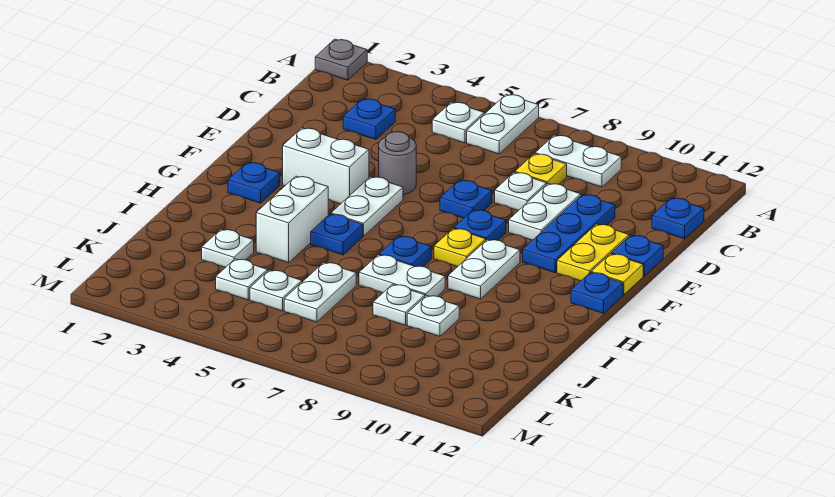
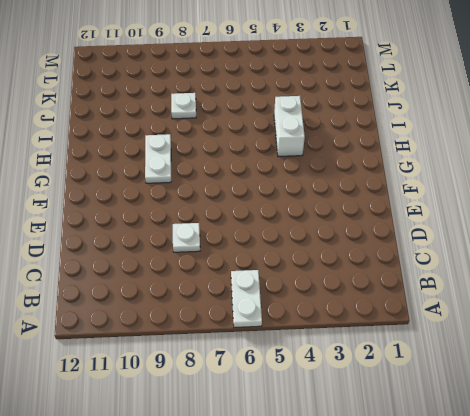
none -> grey 1x1 plate [315,39,367,80]
none -> white 1x1 plate [432,102,484,143]
none -> white 1x2 plate [535,135,621,187]
none -> blue 1x1 plate [343,99,395,140]

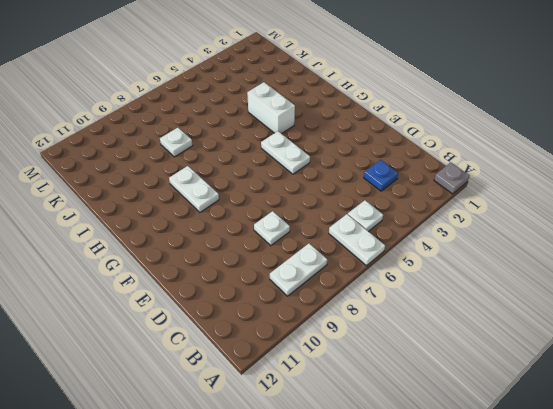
none -> yellow 1x1 plate [515,154,567,184]
none -> blue 1x1 plate [652,198,704,239]
none -> white 1x2 plate [509,183,581,240]
none -> blue 1x3 plate [523,194,615,273]

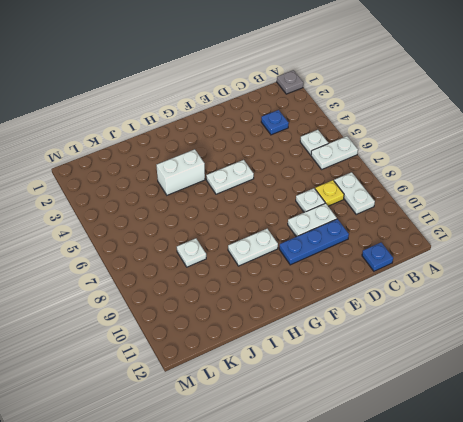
none -> grey 1x1 round brick [379,132,416,195]
none -> blue 1x1 plate [440,180,492,218]
none -> yellow 1x2 plate [557,224,629,281]
none -> blue 1x1 plate [612,235,663,276]

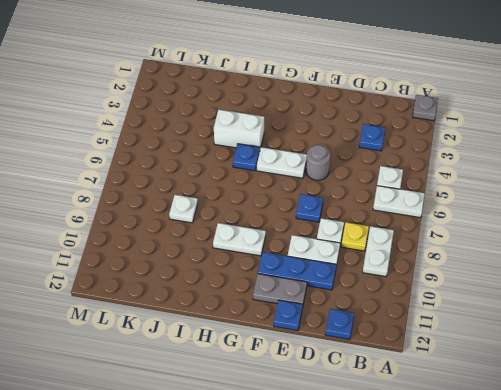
grey 1x2 plate [253,274,307,304] -> yellow 1x2 plate [557,224,629,281]
none -> white 1x2 brick [283,128,369,204]
none -> blue 1x1 plate [454,210,506,240]
none -> yellow 1x1 plate [591,254,643,295]
none -> blue 1x1 plate [228,162,280,203]

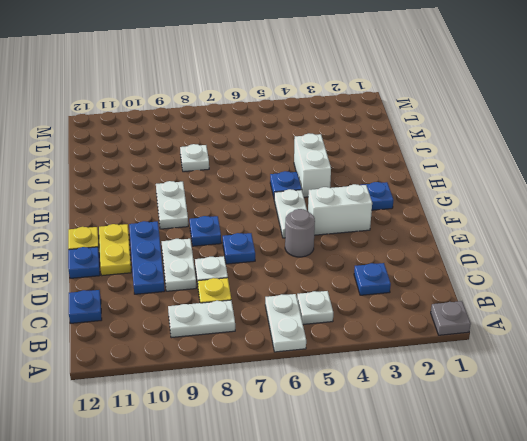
none -> yellow 1x1 plate [434,228,486,267]
none -> blue 1x1 plate [571,273,623,313]
none -> blue 1x1 plate [379,236,431,267]
none -> white 1x2 plate [359,255,445,296]

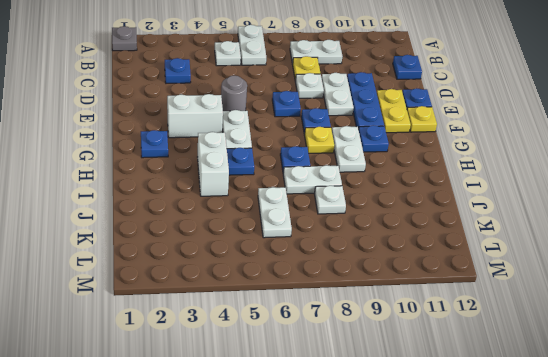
blue 1x1 plate [359,125,389,152] -> blue 1x1 plate moved to [571,273,623,313]
none -> white 1x1 plate [202,229,254,268]
none -> white 1x1 plate [407,295,459,336]
none -> white 1x1 plate [216,259,268,300]
none -> white 1x1 plate [250,270,302,311]

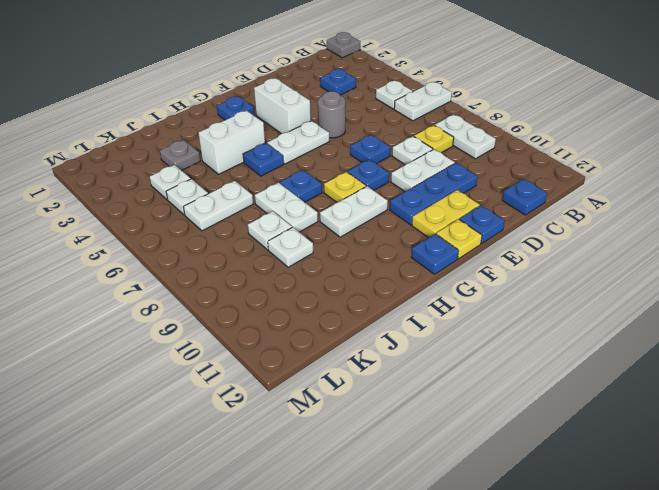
grey 1x1 plate [160,140,200,170] -> white 1x1 plate [202,229,254,268]

